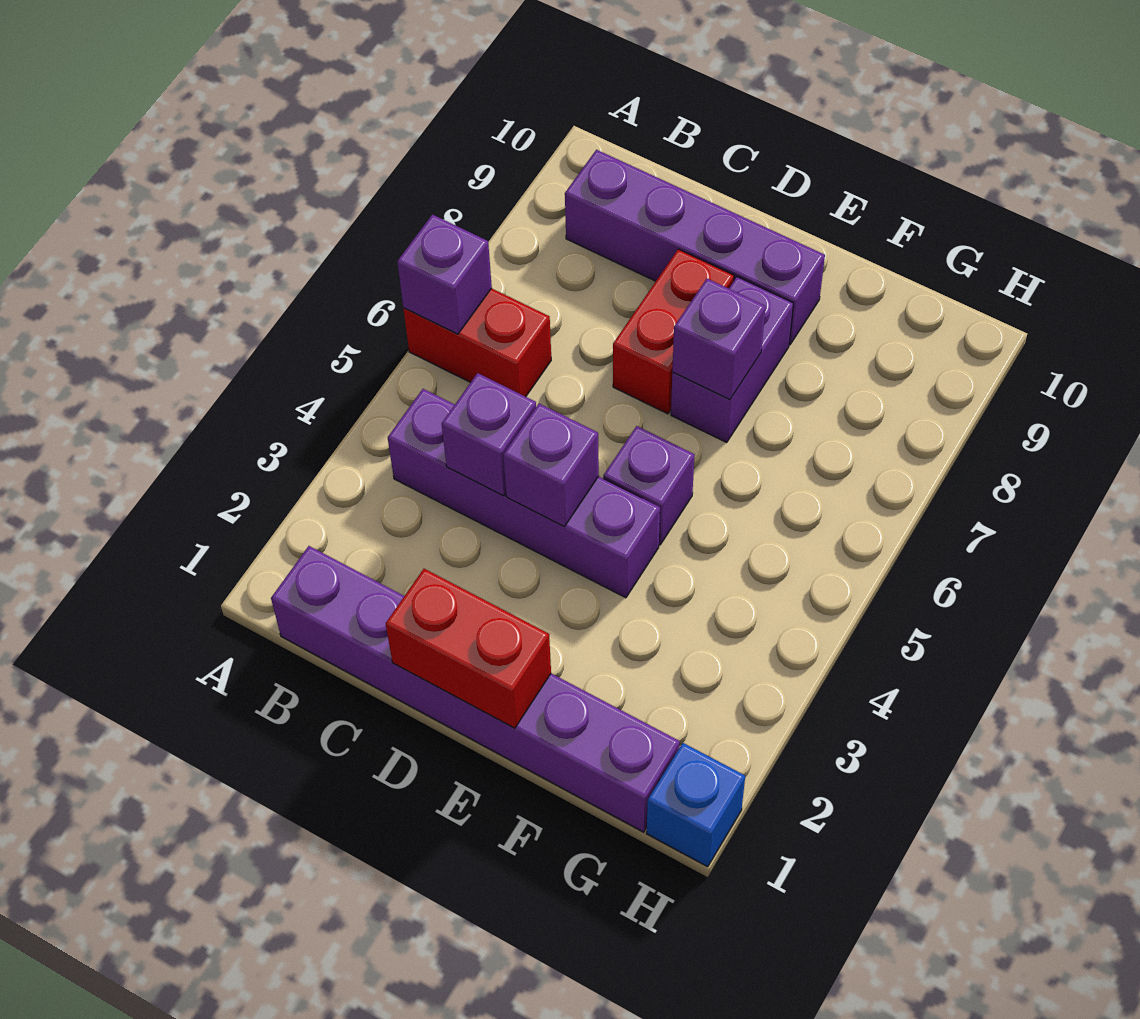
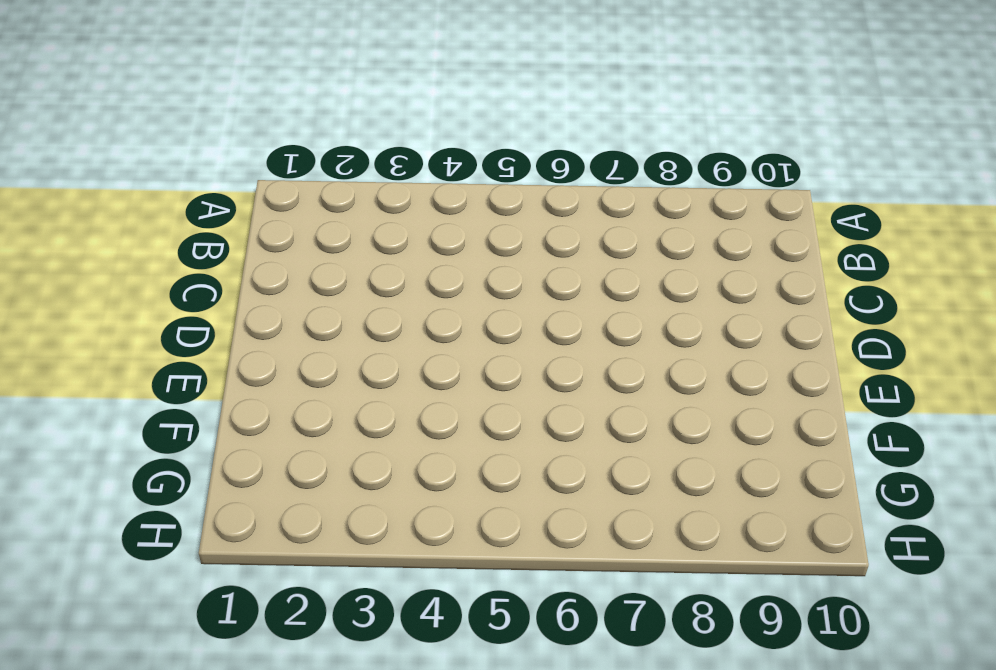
none -> red 1x2 brick [403,288,551,397]
none -> purple 1x6 brick [271,546,680,832]
none -> purple 1x4 brick [388,389,660,598]

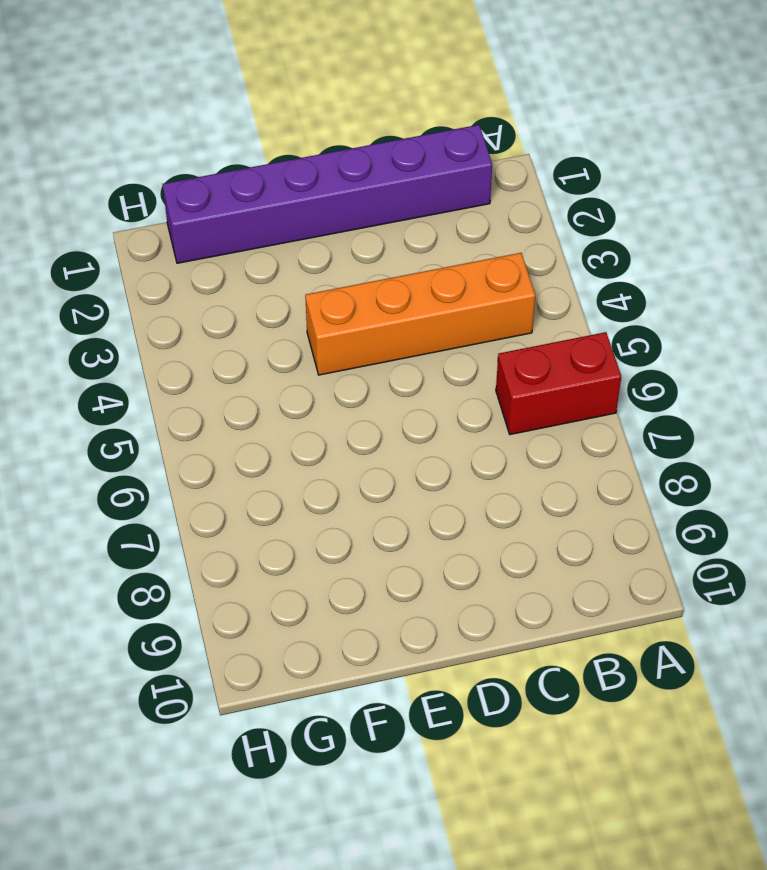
orange 1x4 brick [305,253,535,375] -> purple 1x4 brick [388,389,660,598]
none -> purple 1x4 brick [565,150,825,345]
none -> red 1x2 brick [613,249,734,414]
none -> purple 1x1 brick [603,426,695,545]

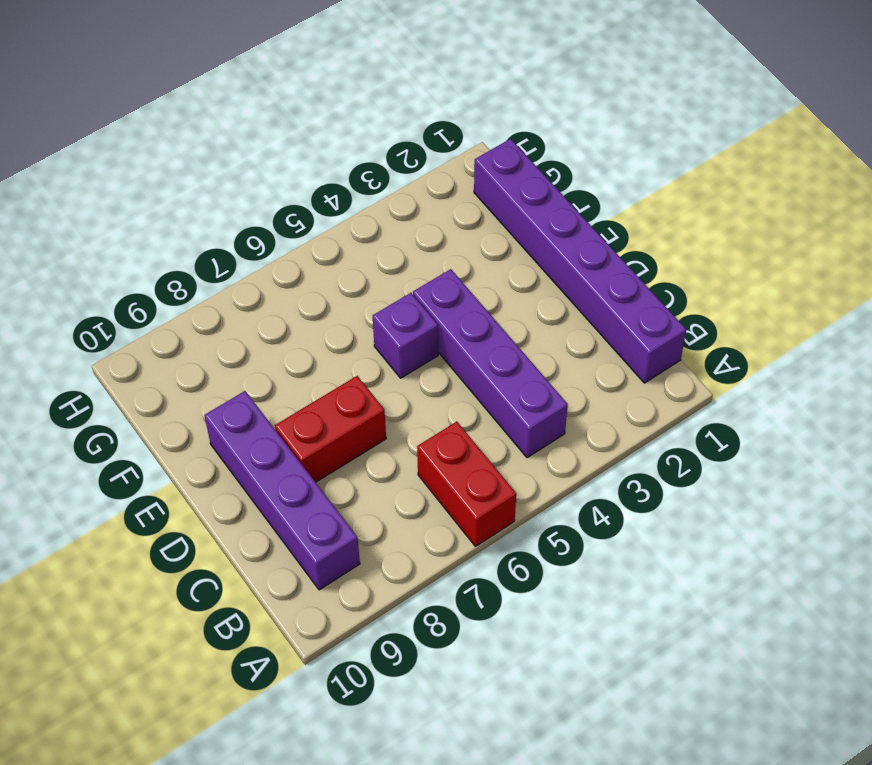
none -> purple 1x2 brick [671,277,793,442]
none -> blue 1x1 brick [647,743,745,867]
none -> purple 1x1 brick [397,215,492,334]

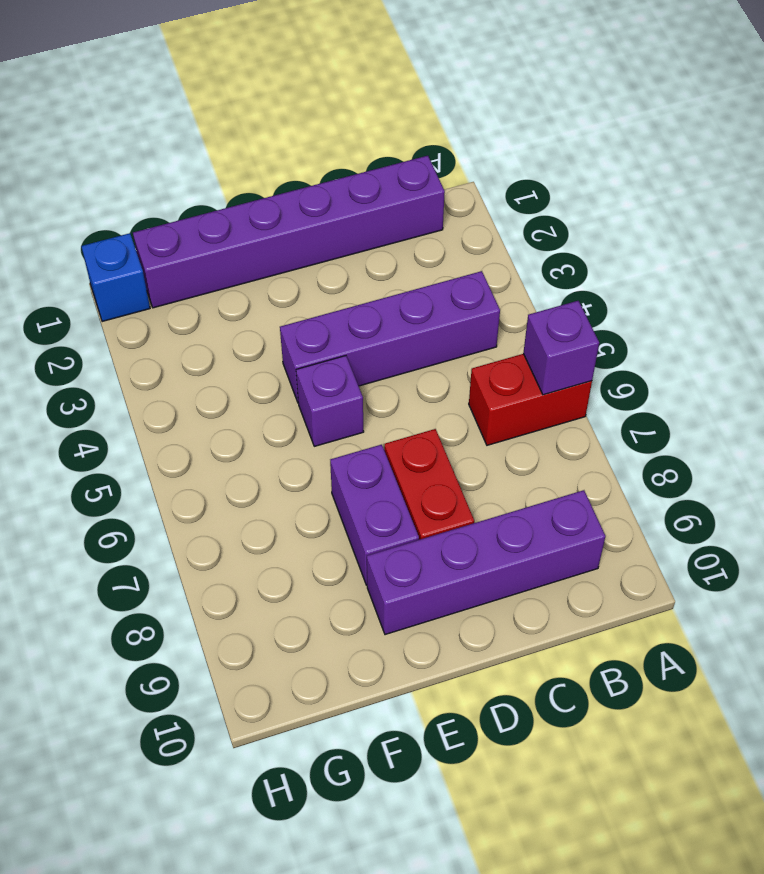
none -> purple 1x1 brick [442,373,536,496]
none -> red 1x2 brick [386,569,551,728]
none -> purple 1x1 brick [503,404,599,527]

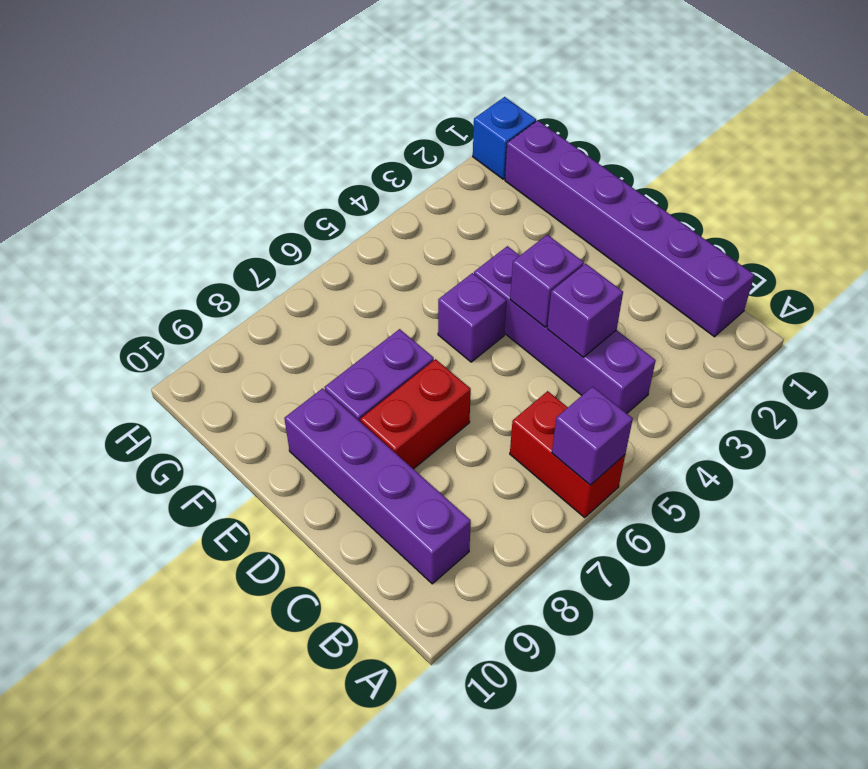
none -> red 1x2 brick [386,569,551,728]
none -> purple 1x1 brick [672,279,766,400]

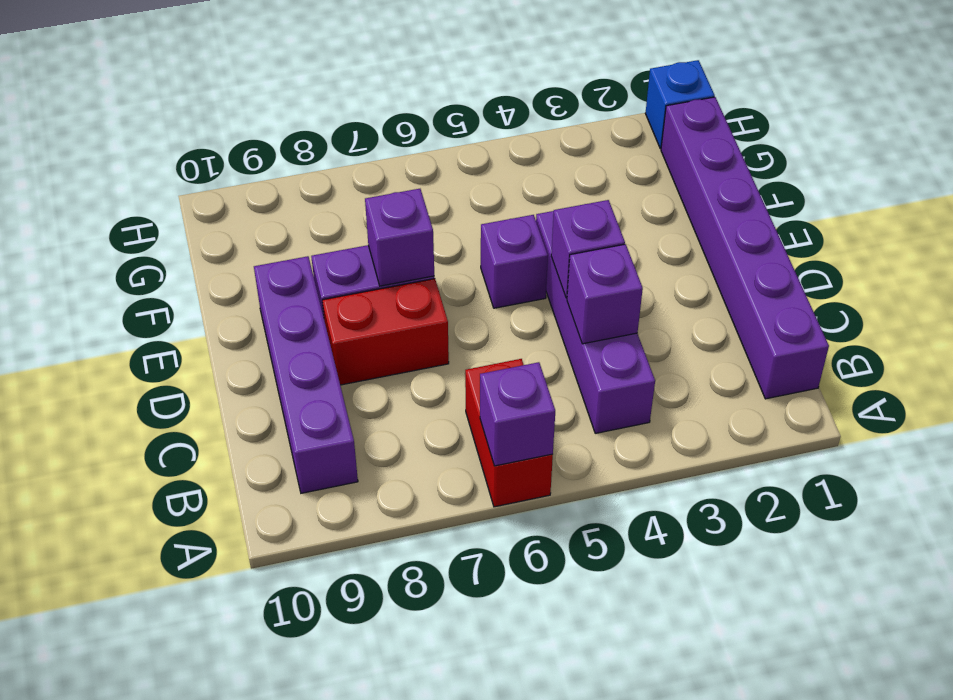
none -> red 1x2 brick [386,569,551,728]

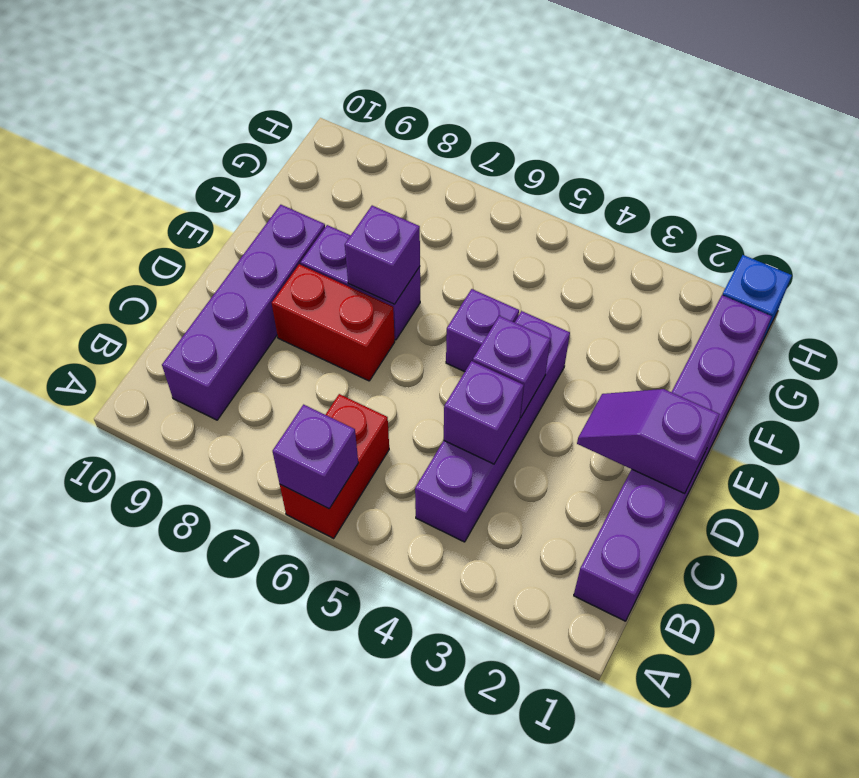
purple 1x2 slope [577,389,720,494] -> red 1x2 brick [386,569,551,728]

